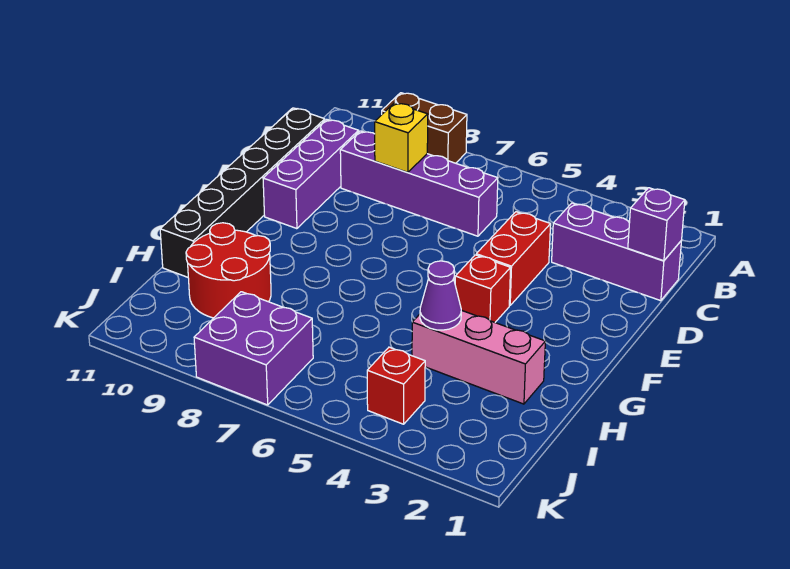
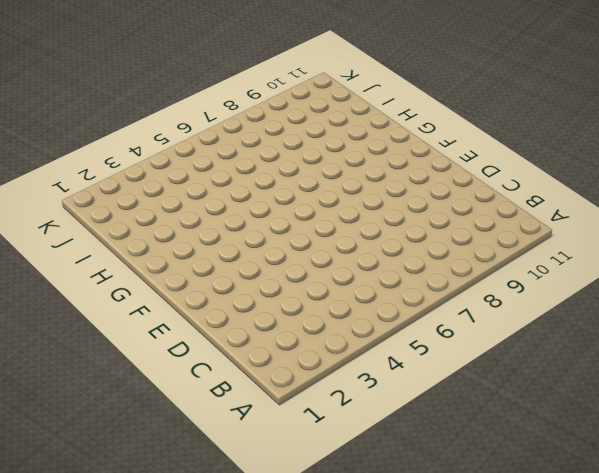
none -> brown 1x2 brick [382,93,467,163]
none -> purple 1x3 brick [552,203,681,301]
none -> purple 1x4 brick [340,131,498,236]

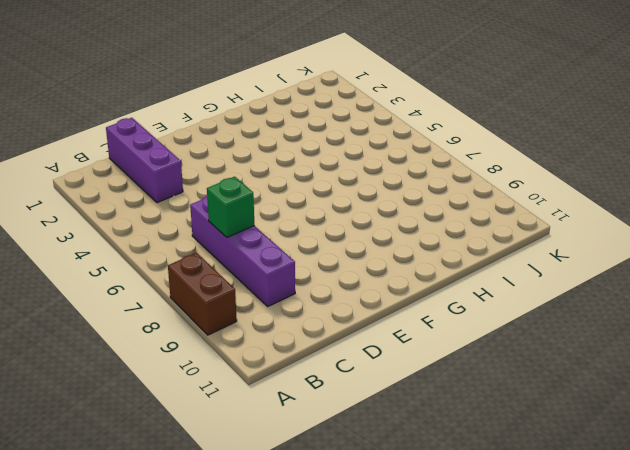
green 1x1 brick [207,177,254,237] -> none
none -> purple 1x3 brick [263,119,359,229]
none -> black 1x6 brick [160,108,325,277]
none -> red 1x2 brick [476,212,551,306]

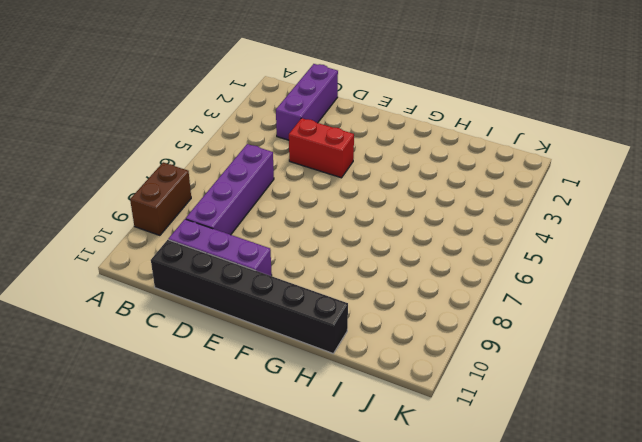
none -> red 1x1 brick [455,255,511,322]
none -> pink 1x3 brick [412,310,545,404]
none -> red 2x2 round brick [186,223,271,318]

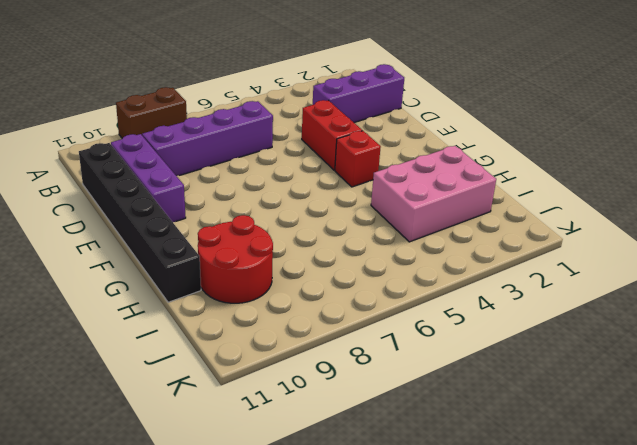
pink 2x3 brick [371,146,496,242] -> pink 1x3 brick [412,310,545,404]
none -> red 1x1 brick [367,347,425,424]
none -> purple 2x2 brick [194,292,313,405]
none -> purple 1x1 brick [628,188,685,261]

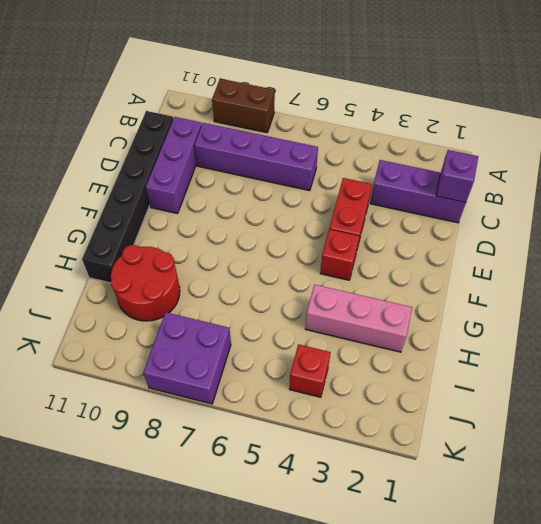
none -> yellow 1x1 brick [375,103,428,173]
none -> purple 1x1 cone [420,261,461,330]

